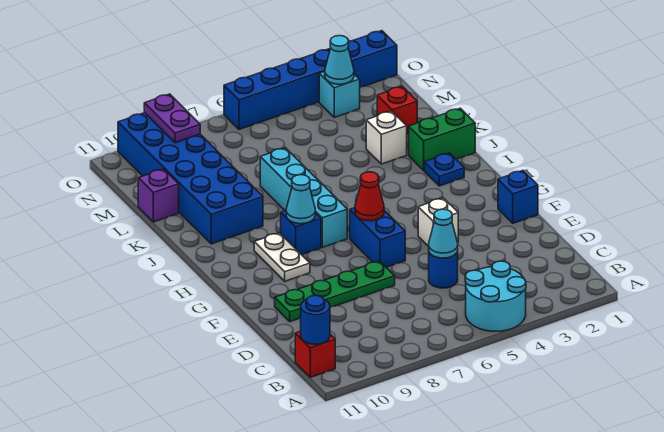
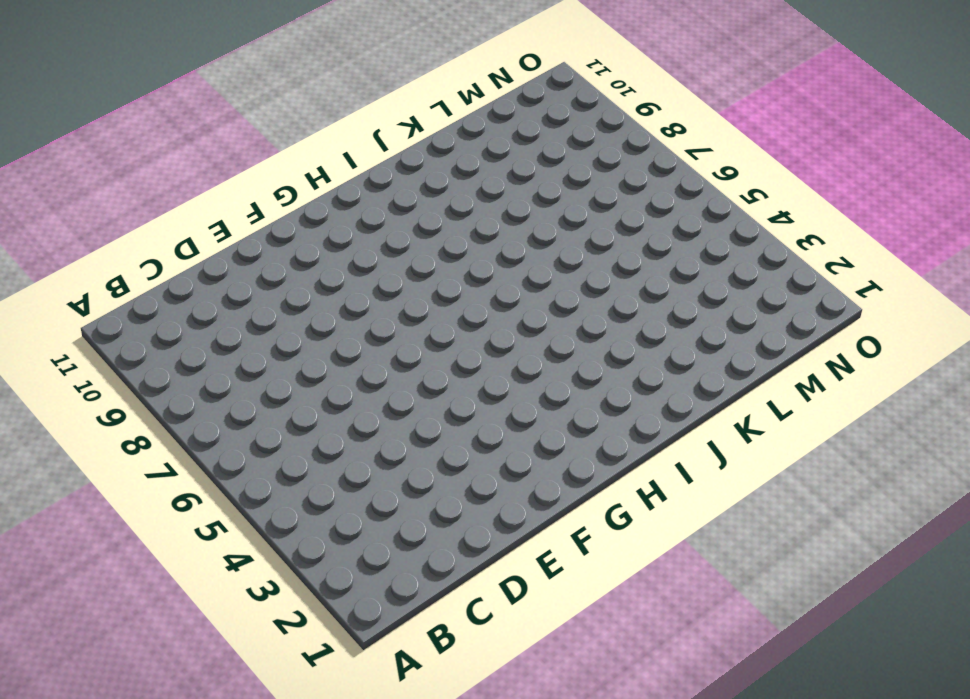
none -> cyan 2x2 round brick [465,261,526,331]
none -> red 1x1 brick [295,331,335,377]
none -> blue 1x1 round brick [429,252,458,288]

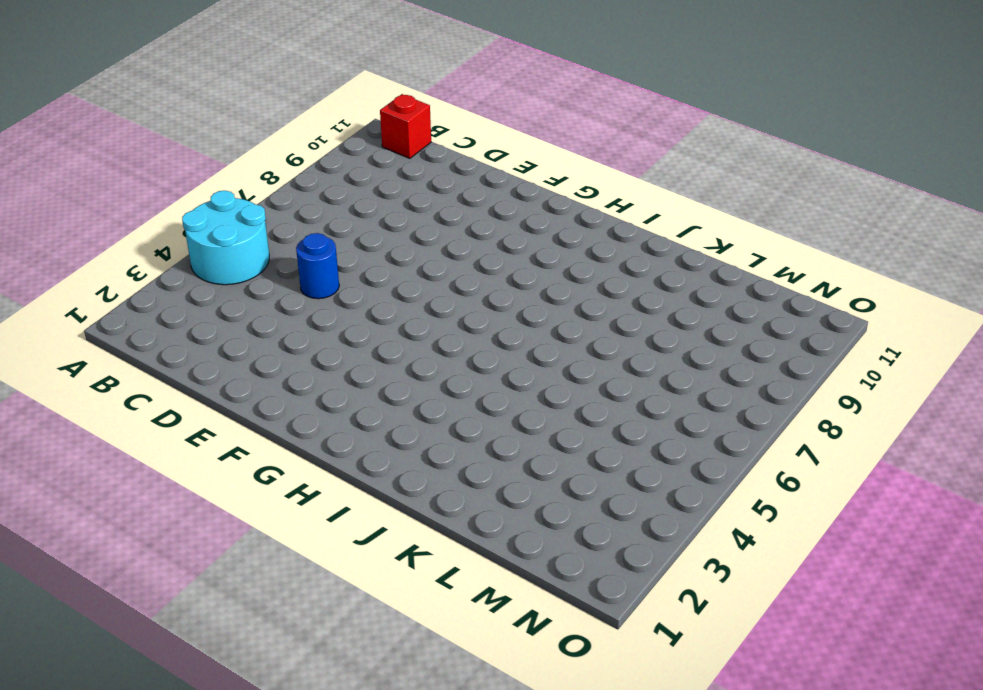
none -> green 1x4 plate [275,261,395,321]
none -> blue 1x1 brick [498,171,538,223]
none -> white 1x1 brick [418,198,458,246]

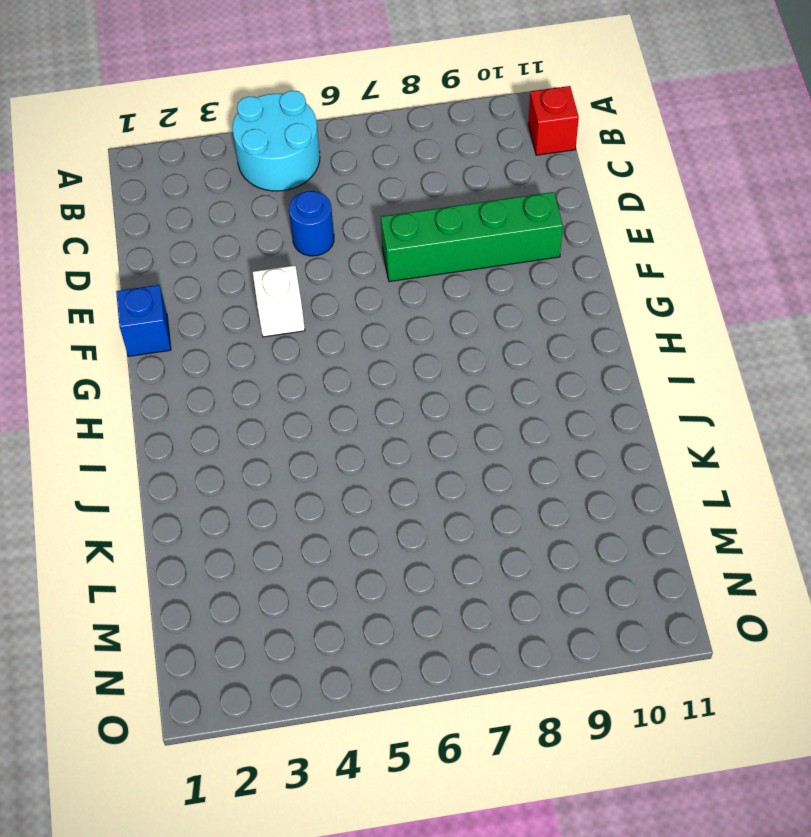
green 1x4 brick [381,192,563,282] -> green 1x4 plate [275,261,395,321]
none -> blue 1x2 brick [350,208,405,267]
none -> white 1x2 plate [254,233,310,281]
none -> cyan 1x4 brick [260,148,347,247]

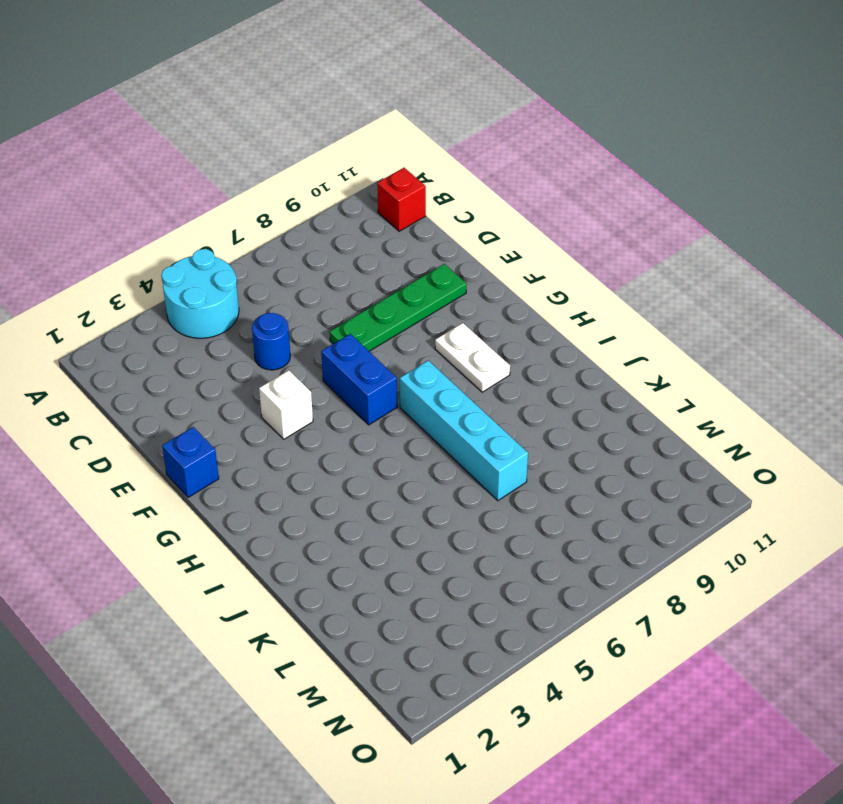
none -> blue 1x1 brick [281,211,321,255]
none -> blue 1x1 plate [424,153,464,186]
none -> green 1x2 brick [409,108,475,170]

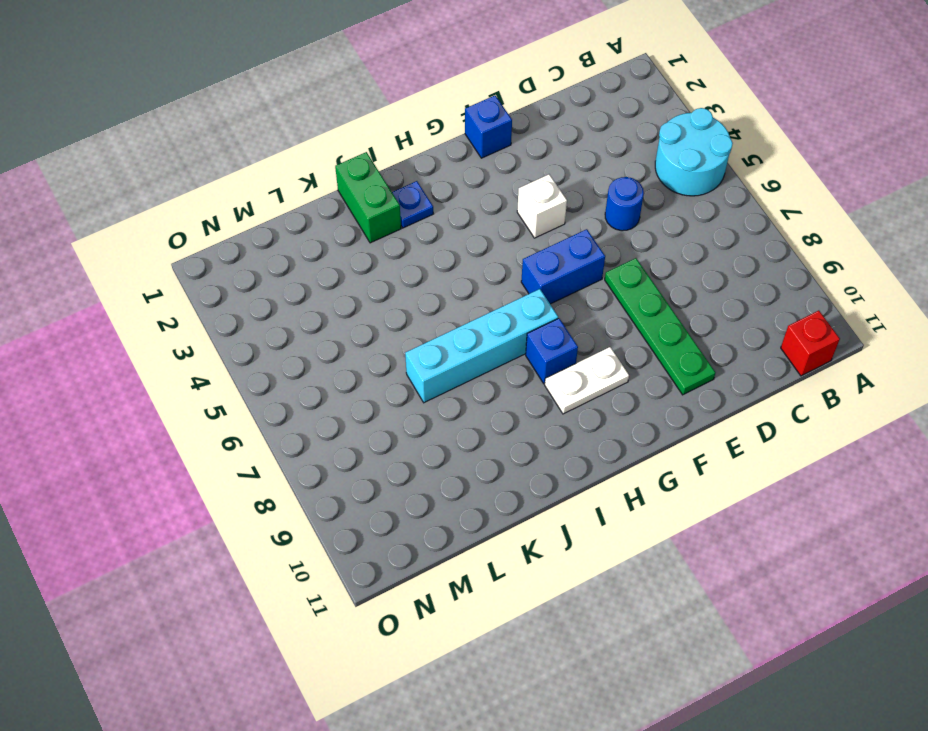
none -> blue 2x6 brick [118,113,263,244]
none -> white 1x1 brick [366,111,407,164]
none -> red 1x1 brick [377,86,417,134]

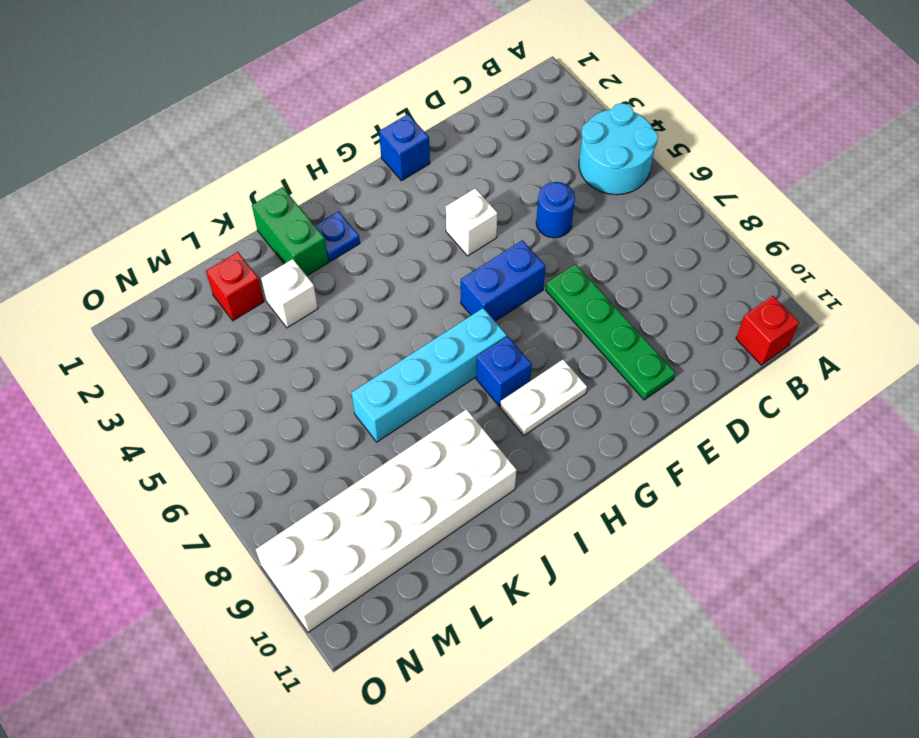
white 2x6 brick [255,409,517,632] -> blue 2x6 brick [118,113,263,244]
none -> purple 1x1 brick [138,169,179,222]
none -> cyan 1x1 brick [319,71,360,117]
none -> blue 1x6 brick [224,31,397,129]

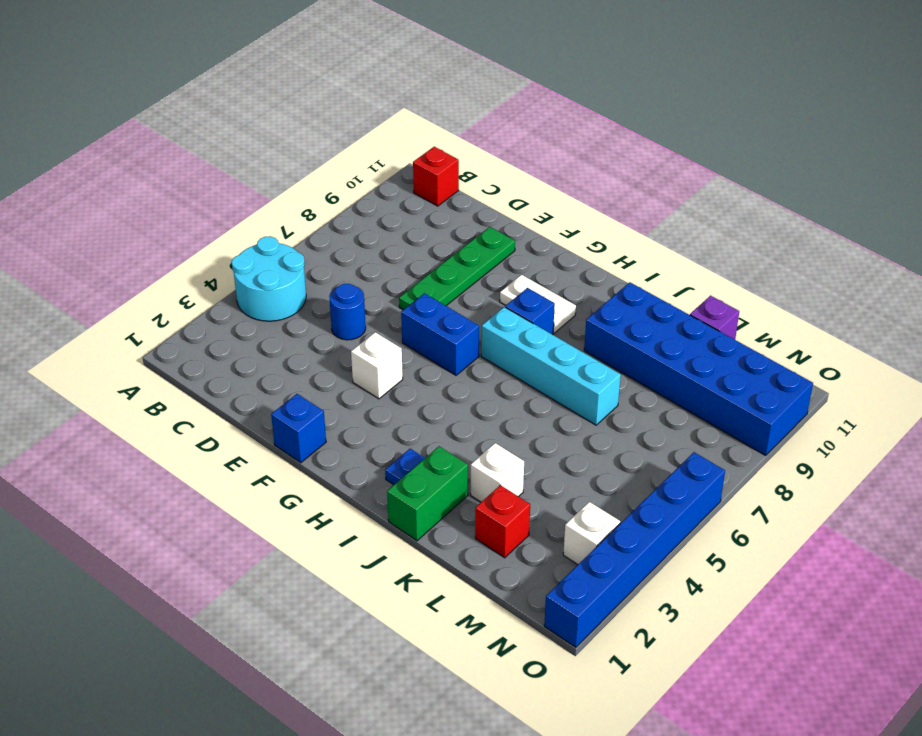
white 1x1 brick [563,502,620,565] -> cyan 1x1 brick [319,71,360,117]
none -> blue 1x1 round brick [301,295,330,344]
none -> cyan 1x1 cone [429,209,458,258]
none -> red 1x1 cone [355,172,384,221]

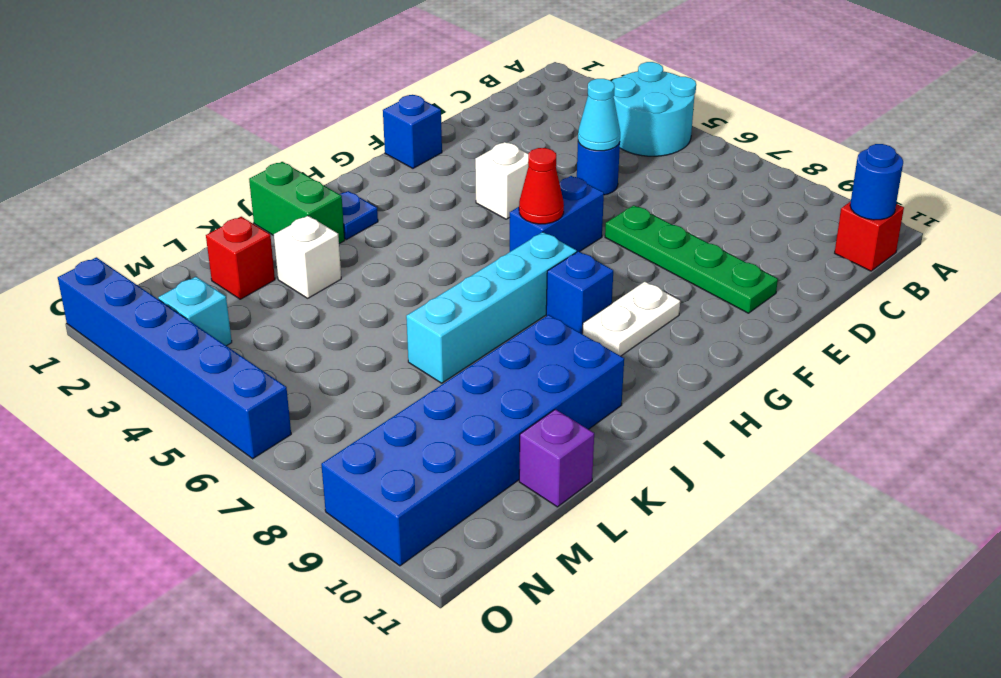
none -> cyan 1x1 cone [286,175,315,224]
none -> cyan 1x1 cone [325,36,354,84]
none -> purple 1x2 plate [144,94,200,143]

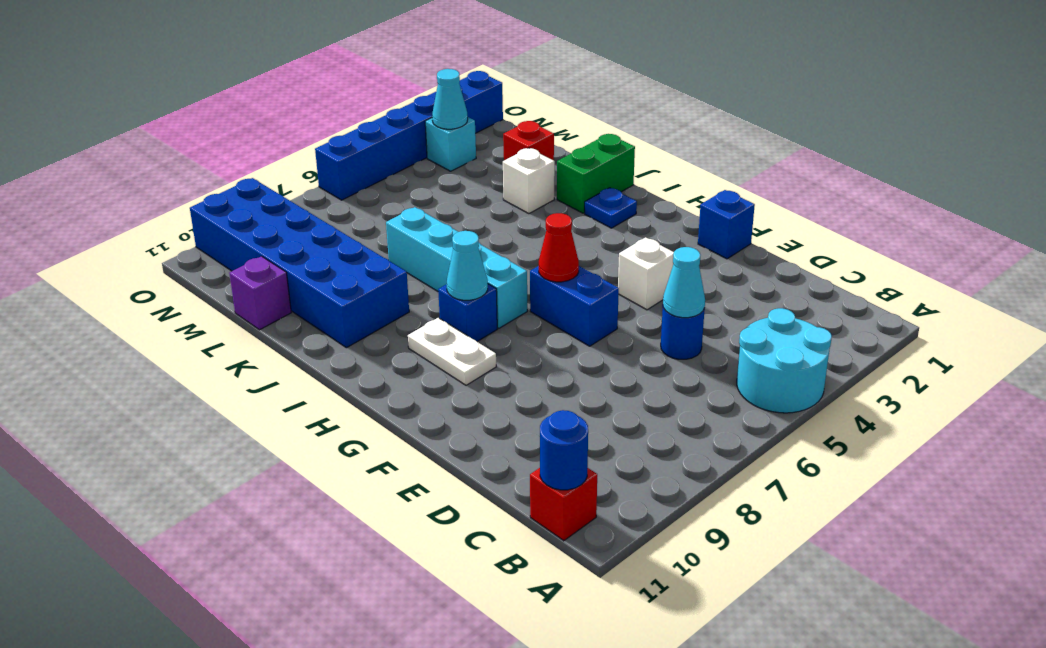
none -> green 1x4 plate [275,261,395,321]
none -> purple 1x2 plate [144,94,200,143]

